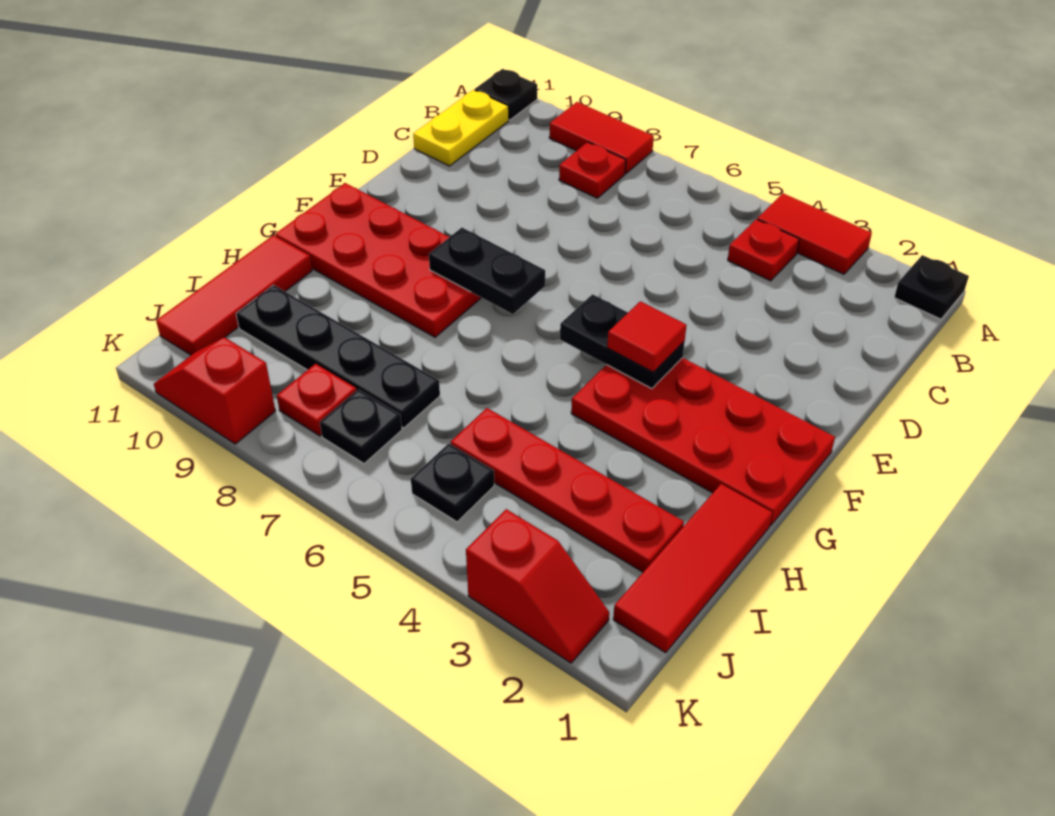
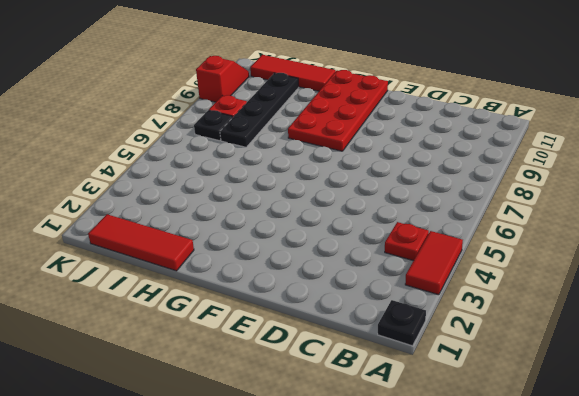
none -> red 1x2 tile [549,102,654,174]
none -> black 1x1 plate [475,69,537,120]
none -> red 1x1 plate [559,142,626,198]

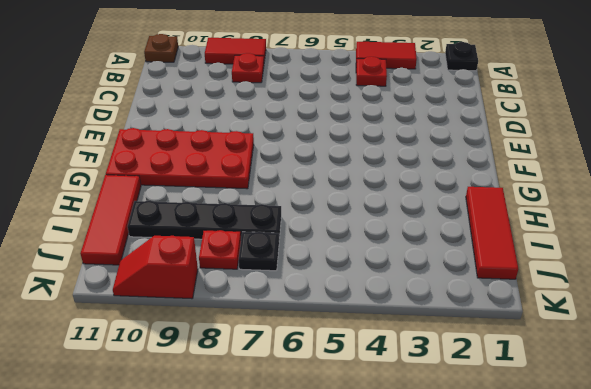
brown 1x1 plate [144,34,178,62] -> black 1x1 plate [475,69,537,120]
none -> yellow 1x2 plate [413,90,509,166]
none -> red 2x4 plate [571,358,835,525]
none -> red 1x4 plate [451,408,684,572]

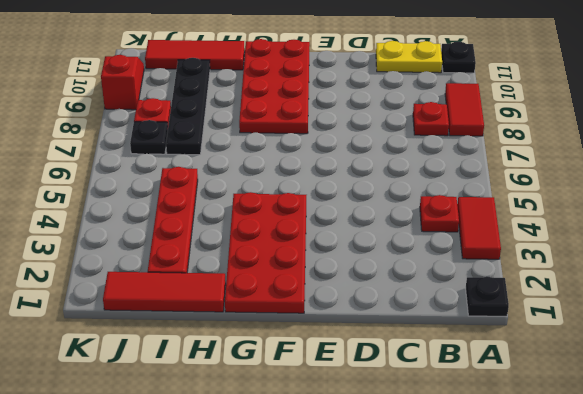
none -> black 1x1 plate [411,443,494,522]
none -> red 1x2 slope [466,509,609,663]
none -> black 1x2 plate [560,294,685,389]

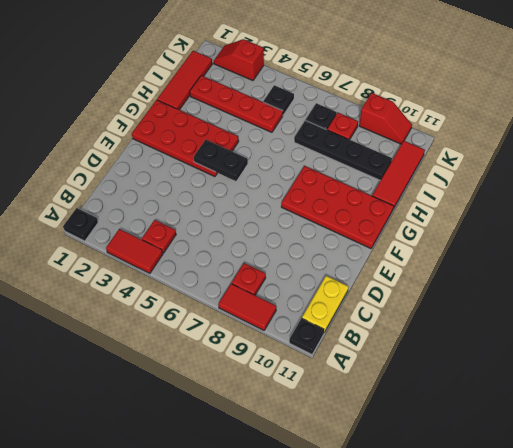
none -> black 1x2 plate [429,228,545,314]
none -> red 1x1 tile [607,301,686,372]

